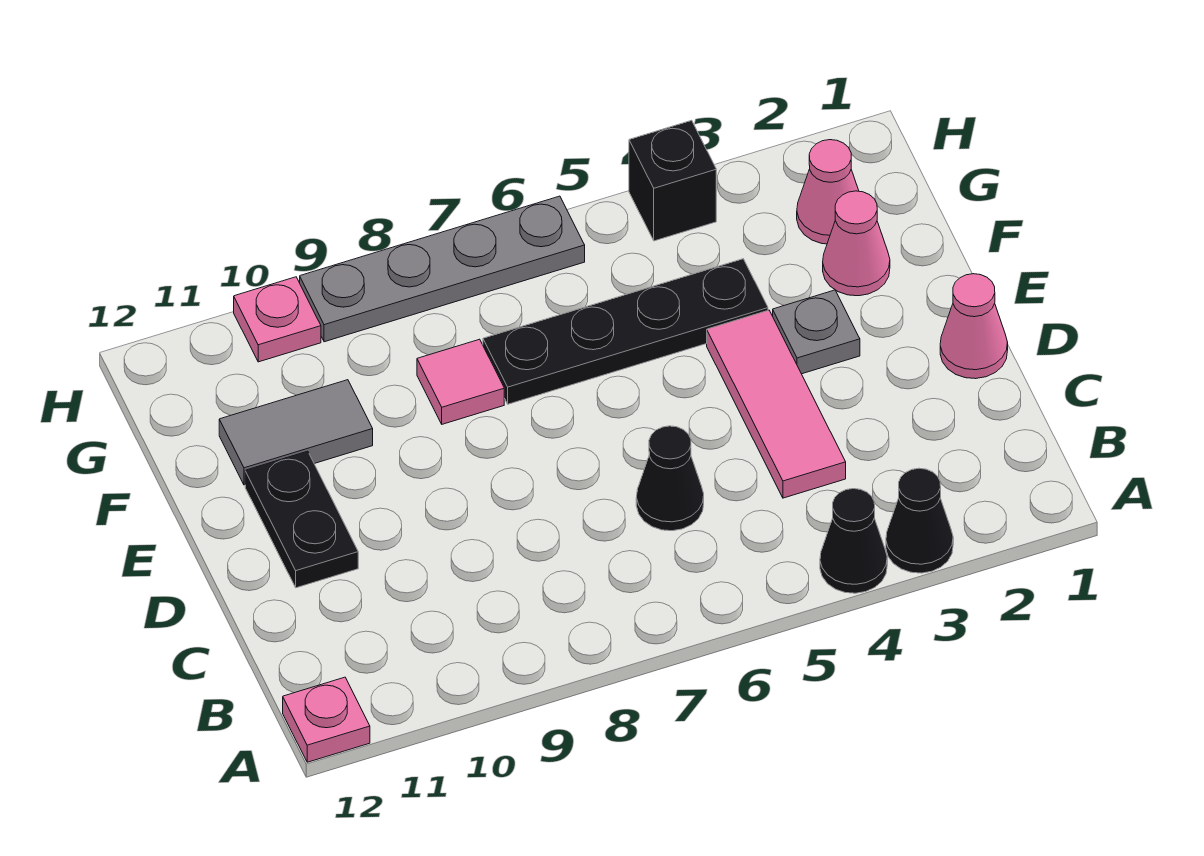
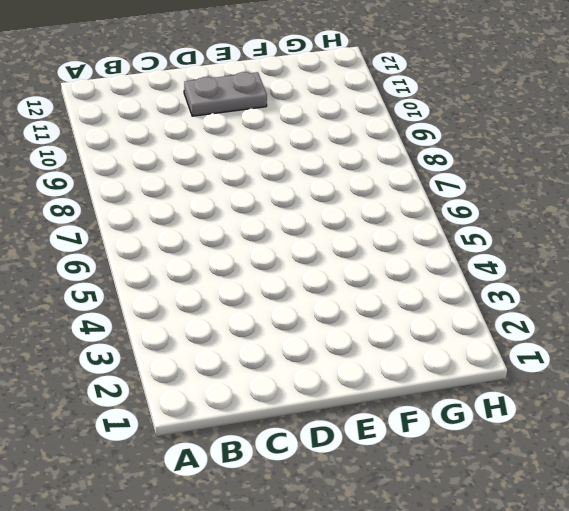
grey 1x2 plate [184,72,267,116] -> black 1x2 plate [245,451,358,588]
none -> black 1x1 cone [886,468,953,573]
none -> black 1x1 cone [820,489,887,593]
none -> pink 1x1 plate [283,677,370,762]

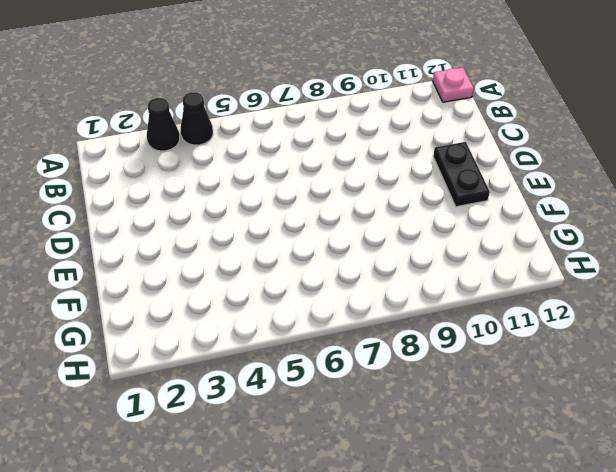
none -> pink 1x3 tile [707,310,846,498]
none -> black 1x1 cone [636,426,704,531]
none -> pink 1x1 cone [940,274,1008,379]

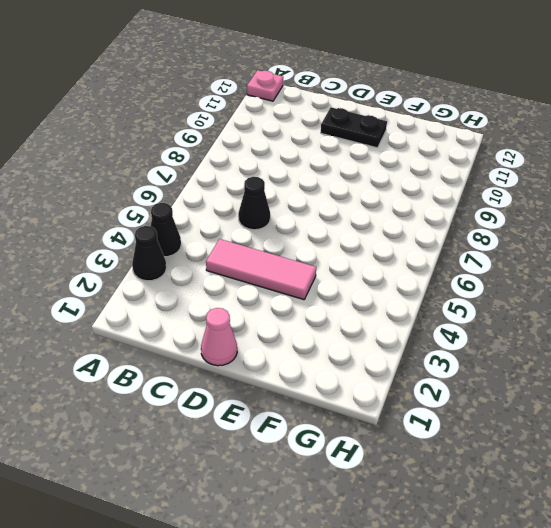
none -> grey 1x1 plate [773,290,860,374]
none -> pink 1x1 cone [823,191,890,296]
none -> black 1x4 plate [483,259,768,404]

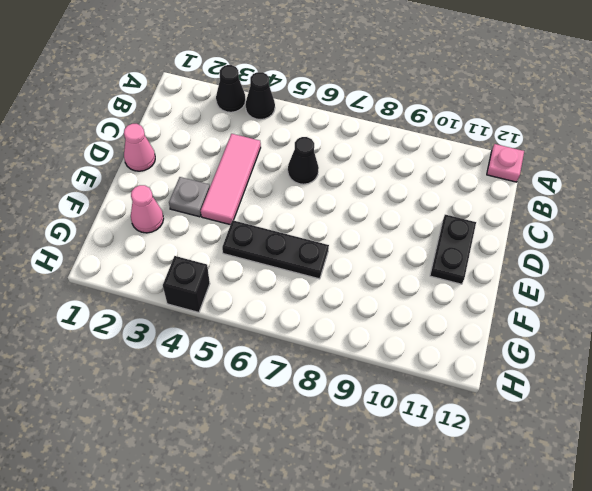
black 1x3 plate [222,220,329,279] -> black 1x4 plate [483,259,768,404]
none -> pink 1x1 tile [417,339,504,424]
none -> grey 1x2 tile [219,380,373,485]
none -> pink 1x1 cone [797,140,859,244]

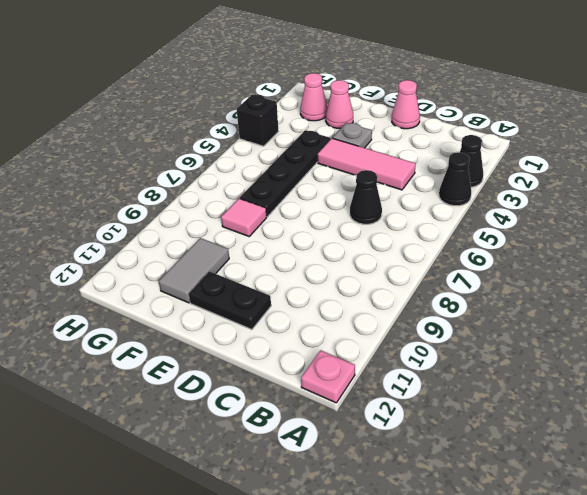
none -> grey 1x4 plate [300,196,585,342]
none -> pink 1x1 plate [234,277,321,362]

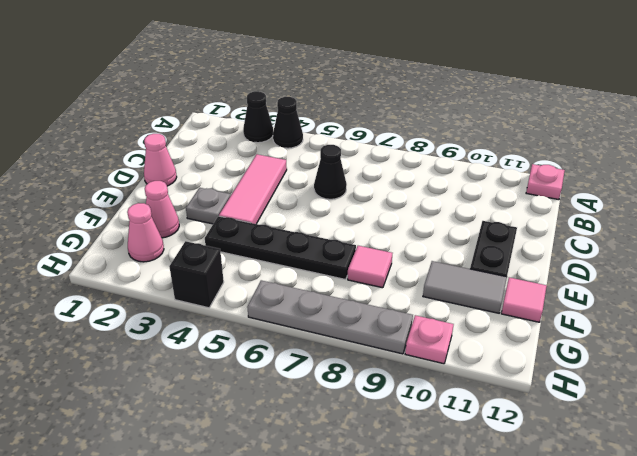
pink 1x1 tile [501,277,547,322] -> none

